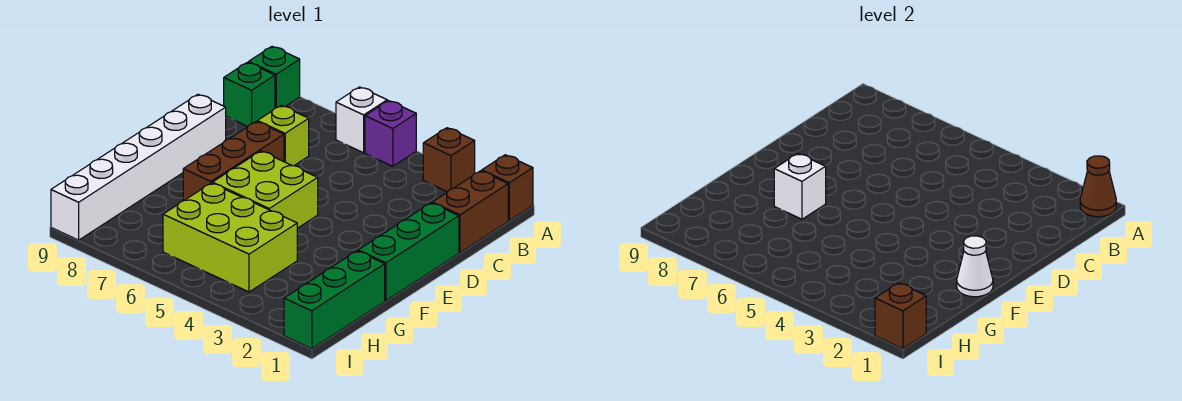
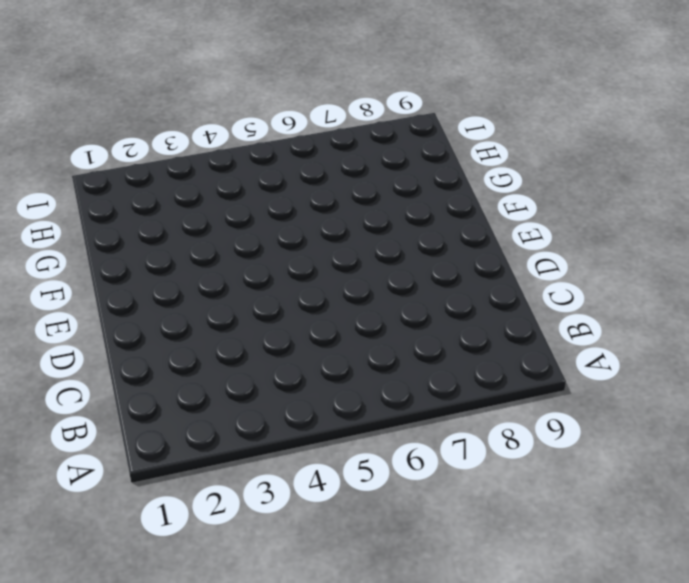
none -> brown 1x1 brick [482,155,533,221]
none -> brown 1x1 brick [423,128,475,192]
none -> purple 1x1 brick [365,101,416,166]

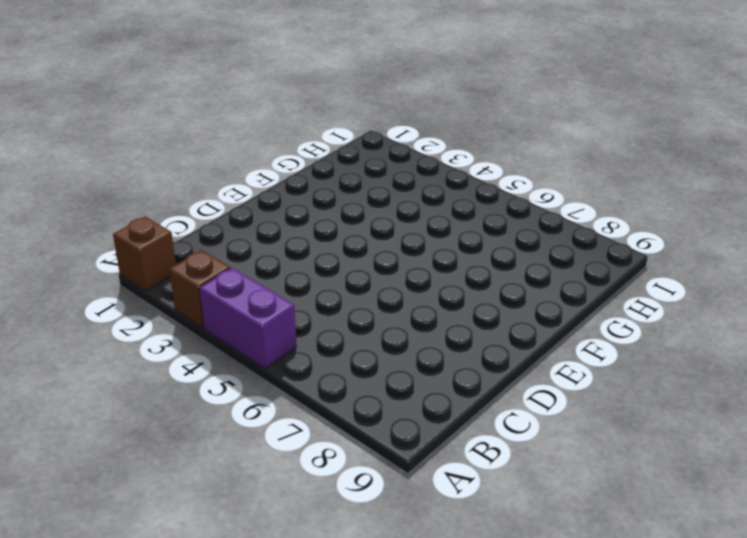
purple 1x2 brick [199,268,297,369] -> purple 1x1 brick [365,101,416,166]
none -> white 1x1 brick [336,87,387,153]
none -> green 1x1 brick [249,46,300,108]
none -> brown 1x2 brick [432,171,508,253]

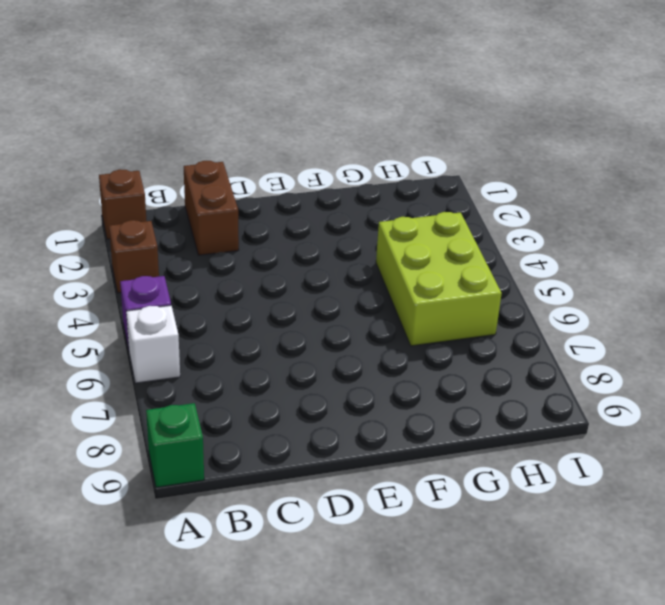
brown 1x2 brick [184,161,239,255] -> brown 1x2 brick turned to [432,171,508,253]
none -> green 1x1 brick [224,62,275,126]
none -> lime 1x1 brick [257,106,309,166]
none -> green 1x3 brick [358,203,459,301]

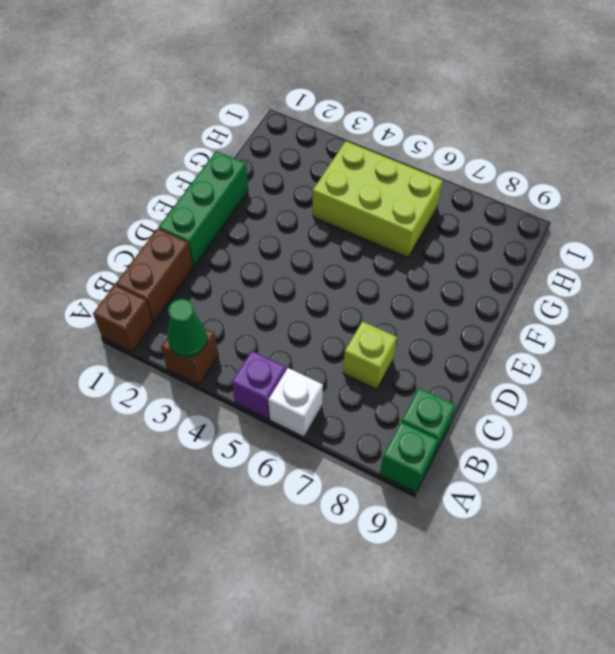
green 1x1 cone [167,299,207,357] -> none
none -> brown 1x3 brick [183,121,284,201]
none -> white 1x6 brick [51,94,226,240]
none -> lime 2x2 brick [212,151,318,228]

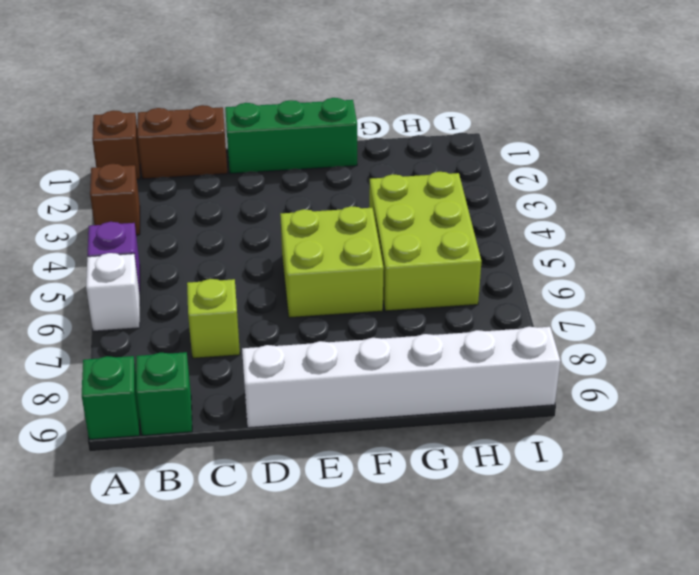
none -> brown 1x3 brick [183,121,284,201]
none -> green 1x3 brick [284,251,385,349]
none -> brown 1x1 cone [1080,156,1116,217]

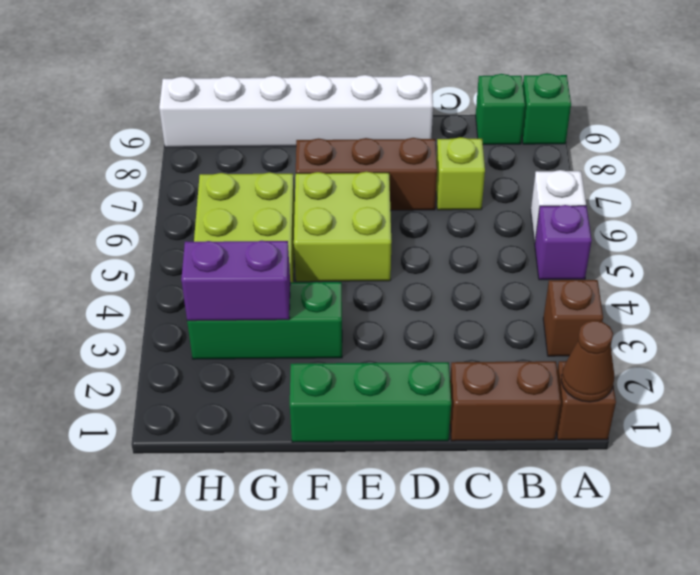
green 1x3 brick [187,282,342,359] -> green 1x3 brick moved to [284,251,385,349]
purple 1x2 brick [181,241,290,321] -> none
none -> white 1x1 cone [957,236,993,297]
none -> white 1x1 brick [774,154,826,219]
none -> brown 1x1 brick [875,283,926,349]

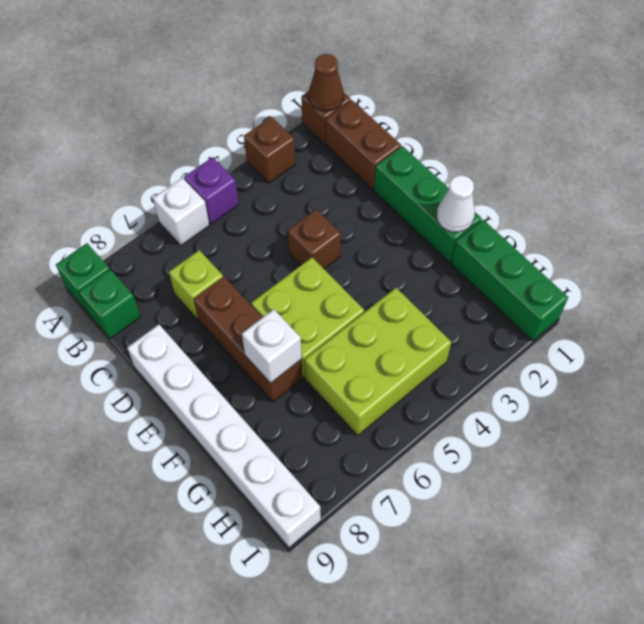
brown 1x1 brick [288,209,341,269] -> brown 1x1 brick moved to [875,283,926,349]

